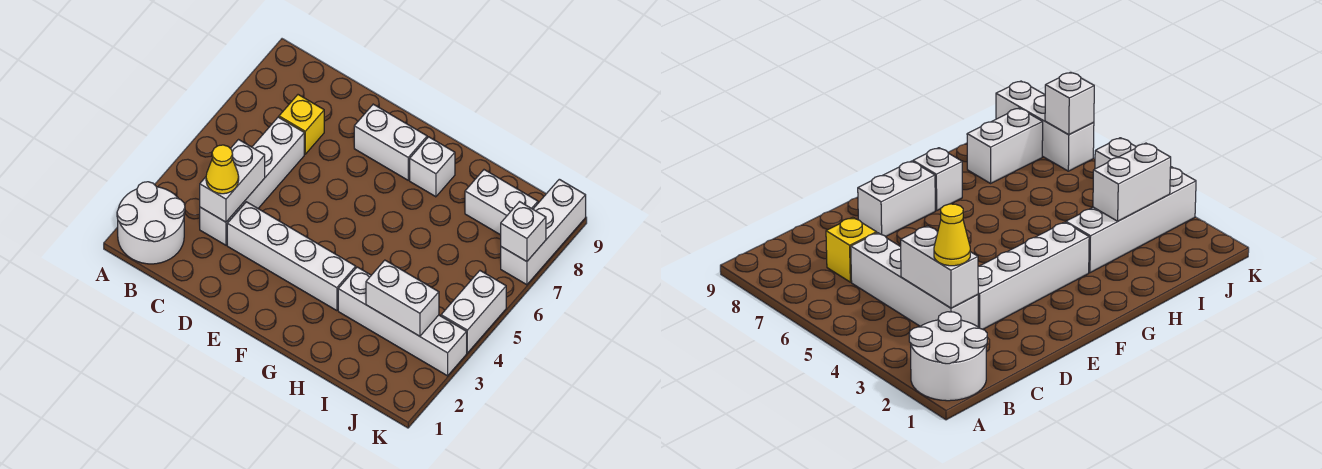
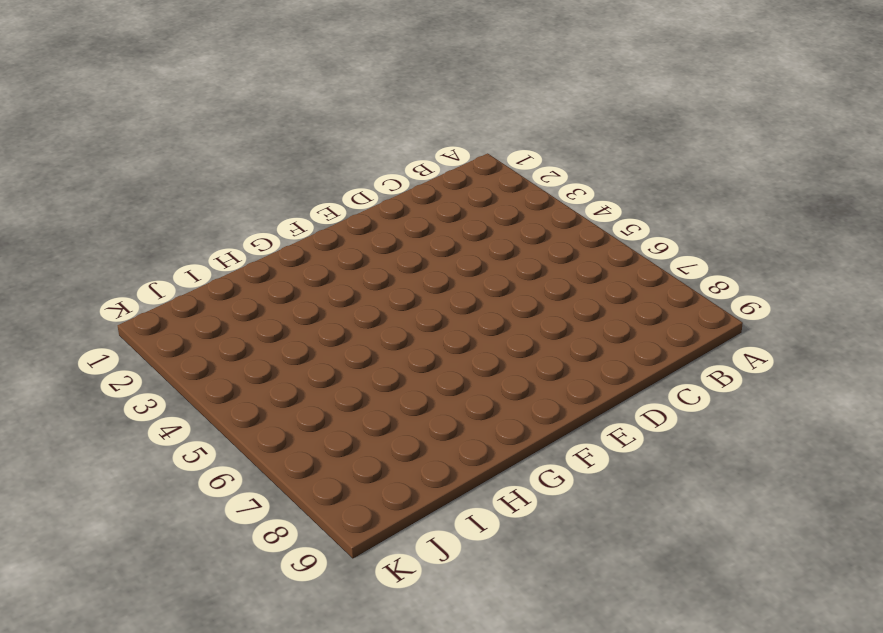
none -> white 2x2 round brick [117,182,185,264]
none -> white 1x4 brick [200,117,304,245]
none -> yellow 1x1 brick [279,95,324,154]

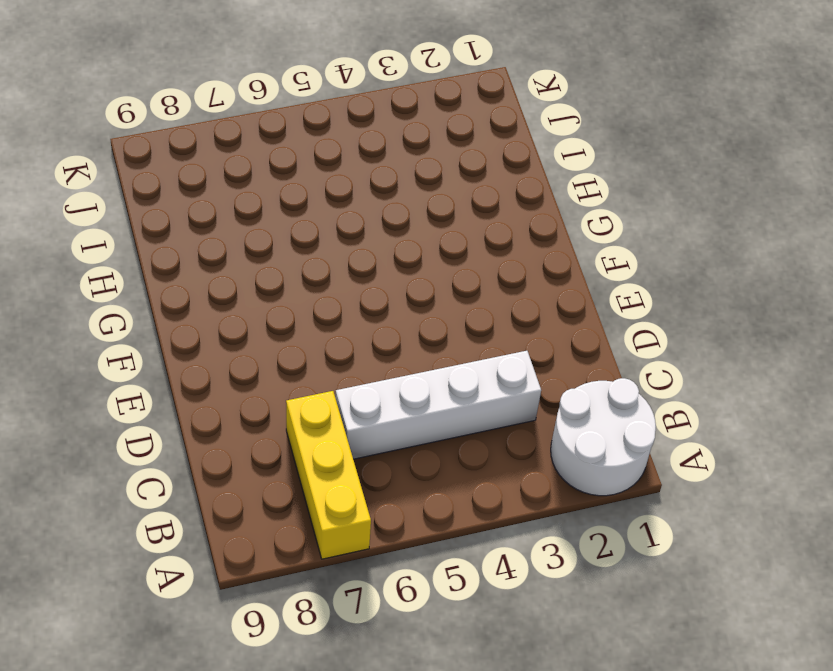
yellow 1x3 brick [286,391,371,559] -> yellow 1x1 brick [279,95,324,154]
none -> white 1x4 brick [227,202,356,311]
none -> white 1x2 brick [354,104,427,180]
none -> white 1x1 brick [410,137,455,197]

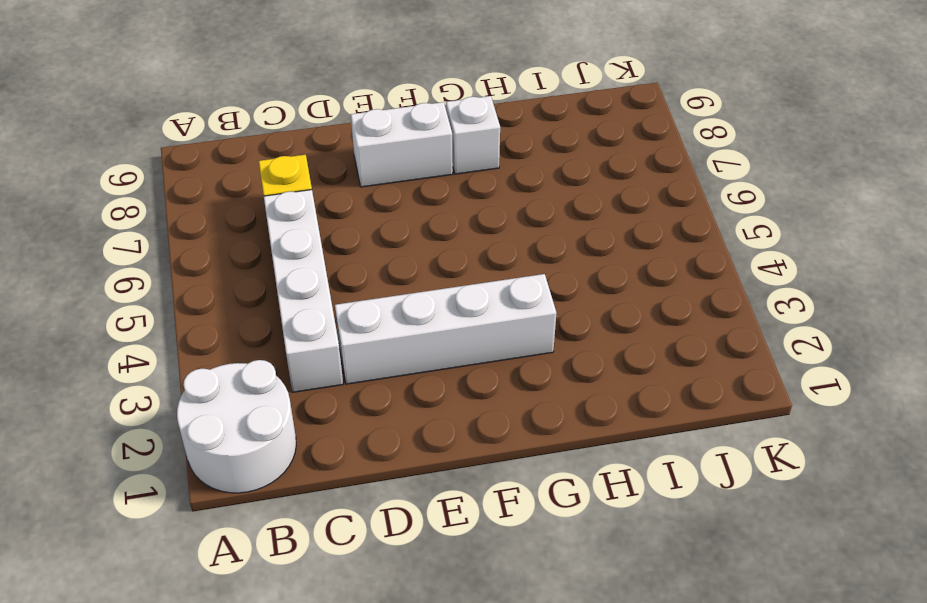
none -> white 1x4 brick [338,267,467,376]
none -> white 1x2 brick [465,170,538,235]
none -> white 1x2 brick [441,271,506,353]

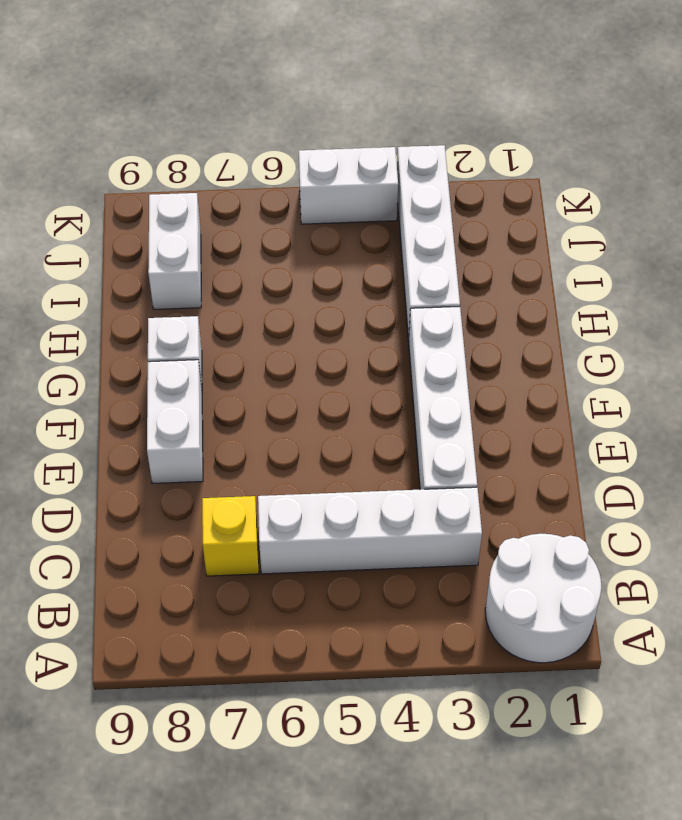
none -> white 1x3 brick [501,179,586,285]
none -> white 1x2 brick [200,140,265,222]
none -> white 1x2 brick [366,260,439,336]

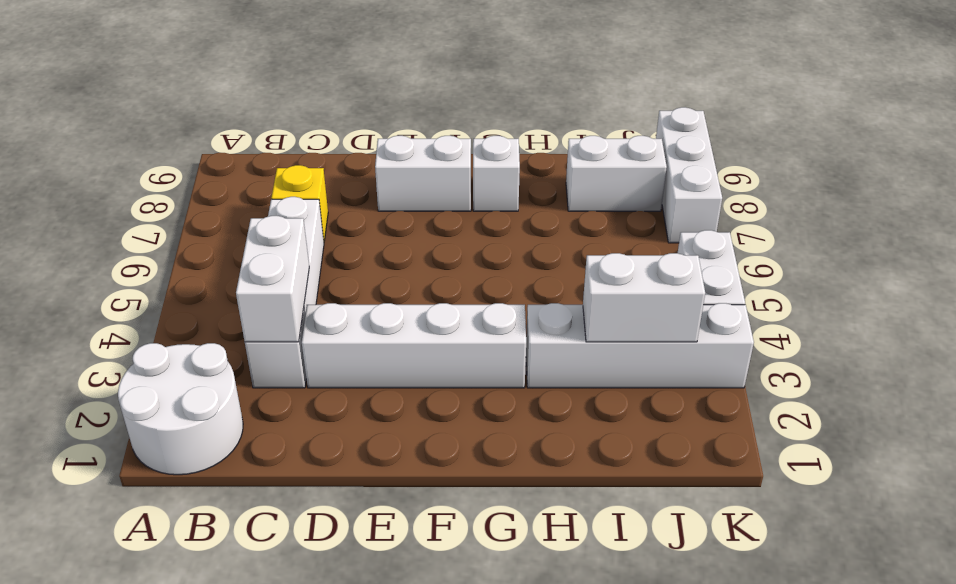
none -> white 1x1 brick [501,202,546,262]
none -> yellow 1x1 cone [206,145,239,194]

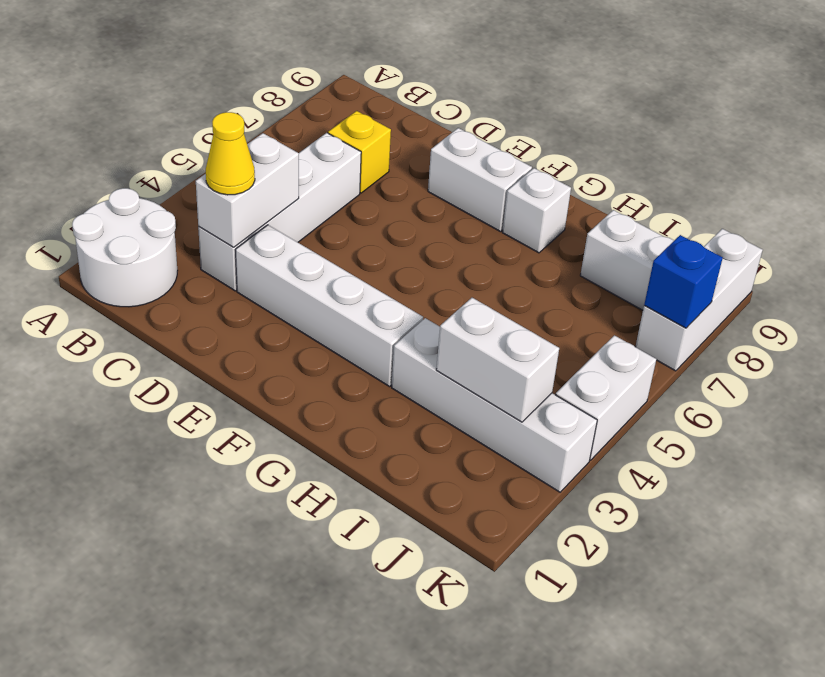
blue 1x1 brick [644,235,723,328] -> white 1x1 brick [501,202,546,262]

